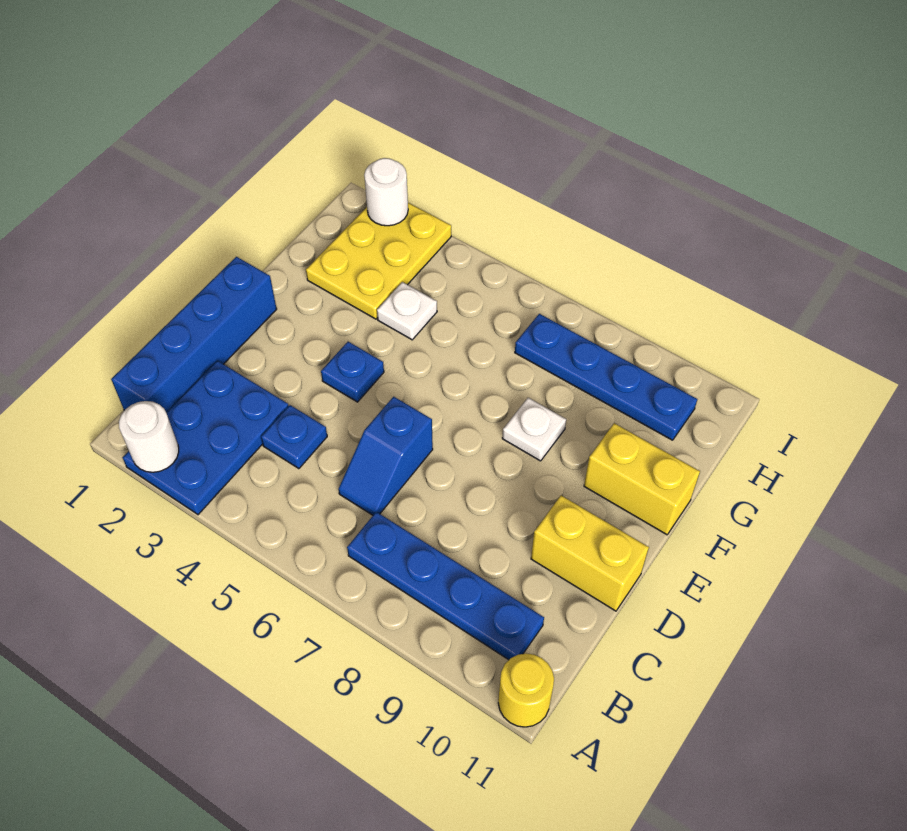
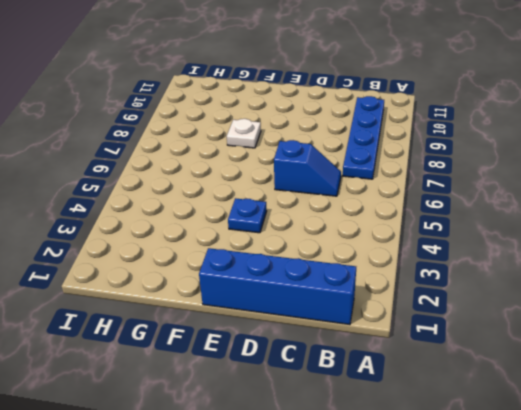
none -> blue 2x3 plate [122,360,289,515]
none -> yellow 1x1 round brick [498,653,554,727]
none -> blue 1x1 plate [261,405,327,469]

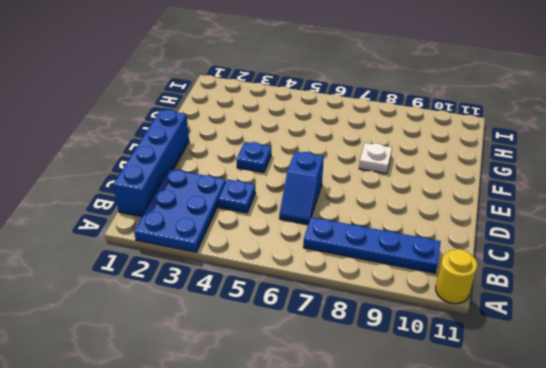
none -> yellow 1x2 brick [531,495,649,611]
none -> yellow 1x2 brick [584,423,700,535]
none -> yellow 2x3 plate [306,203,451,319]

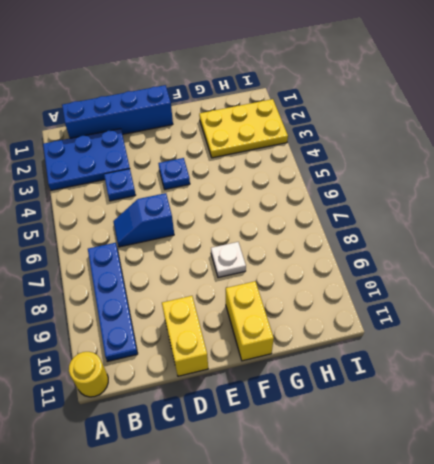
none -> white 1x1 plate [377,282,437,340]
none -> blue 1x4 plate [515,314,697,440]
none -> white 1x1 round brick [119,401,179,472]

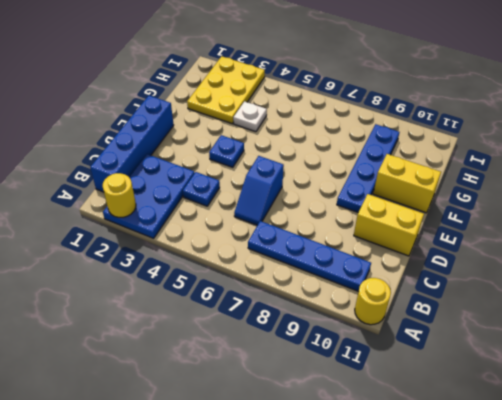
yellow 1x1 round brick [103,173,136,217] -> white 1x1 round brick [119,401,179,472]
blue 1x4 plate [337,124,399,212] -> blue 1x4 plate turned to [515,314,697,440]
none -> white 1x1 plate [502,398,566,461]
none -> white 1x1 round brick [364,158,408,226]

